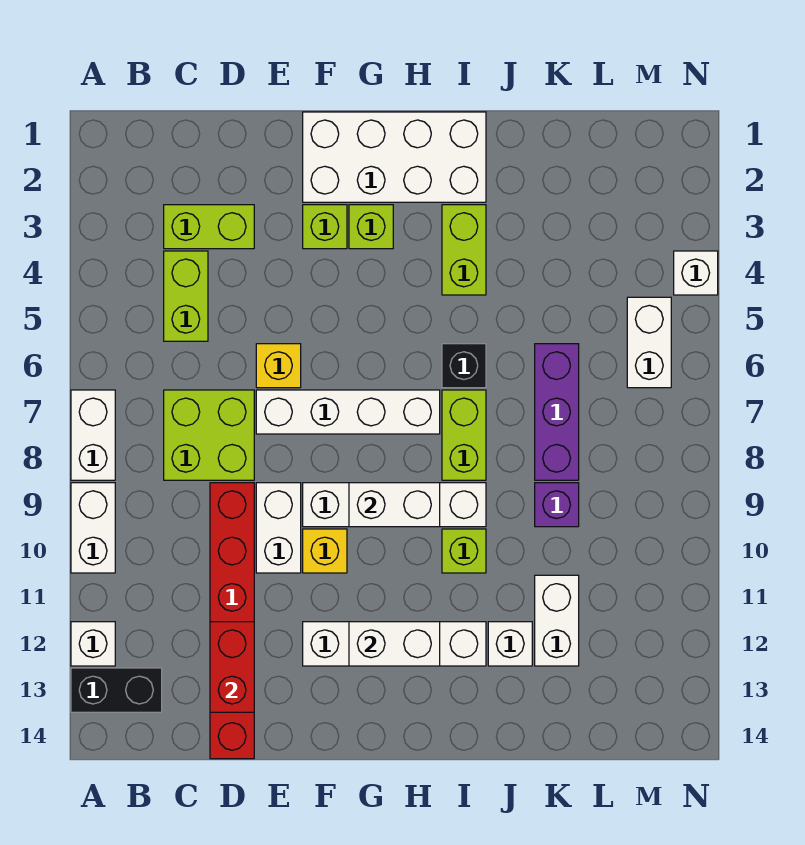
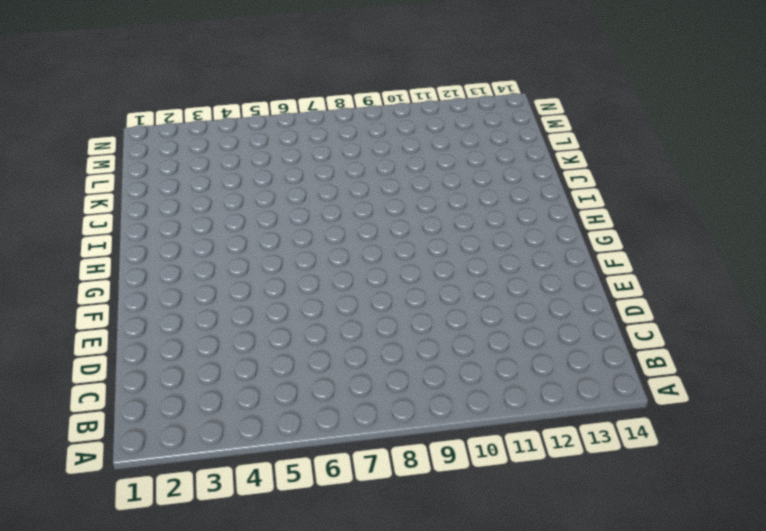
none -> white 1x2 brick [71,390,115,480]
none -> white 1x2 brick [71,483,115,573]
none -> white 1x1 brick [71,622,115,666]
none -> black 1x2 brick [71,668,162,712]

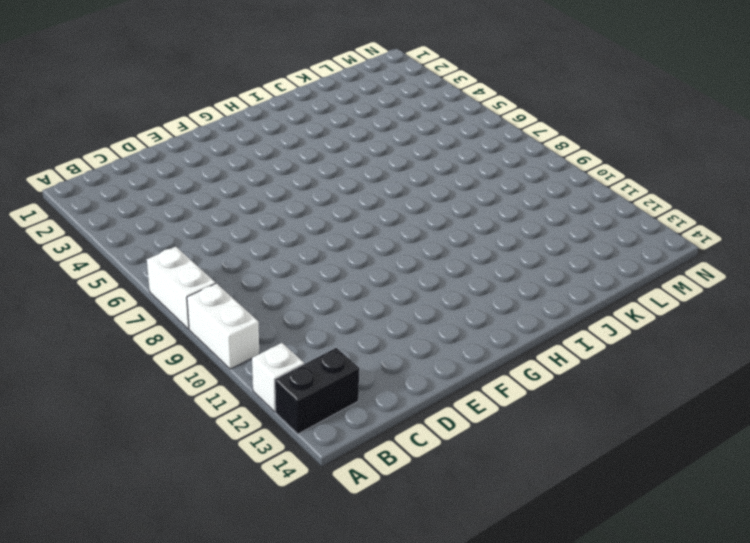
none -> lime 1x2 brick [164,205,254,249]
none -> lime 1x2 brick [164,251,208,341]
none -> lime 2x2 brick [164,390,254,480]
none -> red 1x6 brick [210,483,254,759]

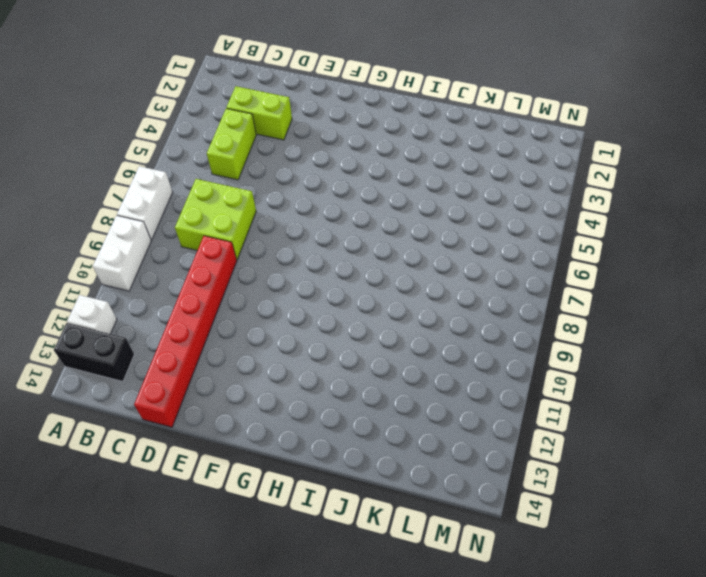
none -> yellow 1x1 brick [256,344,301,388]
none -> white 1x4 brick [256,390,440,434]
none -> white 1x2 brick [256,483,301,573]
none -> white 2x4 brick [303,112,486,202]

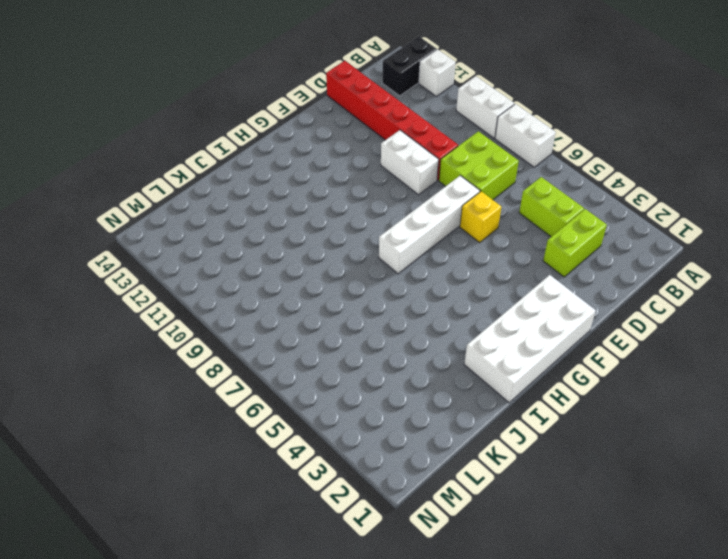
none -> lime 1x1 brick [303,205,347,249]
none -> white 1x4 brick [303,483,486,527]
none -> yellow 1x1 brick [303,529,347,573]
none -> white 1x4 brick [303,622,486,666]

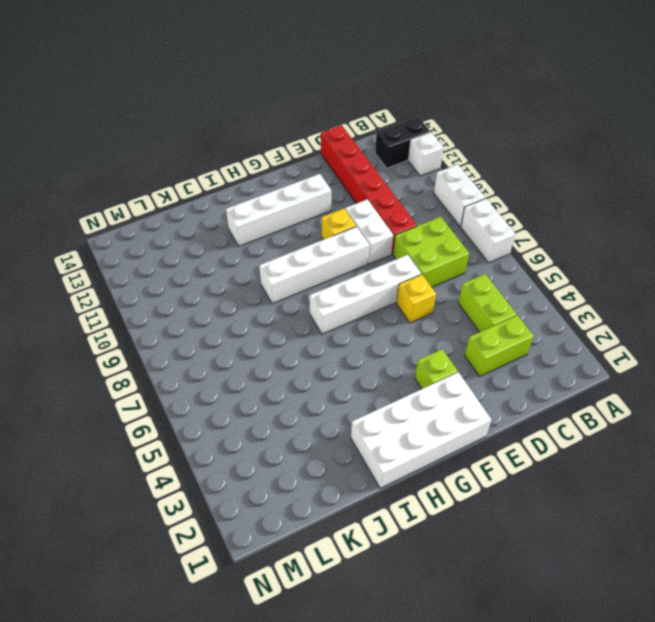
none -> lime 1x1 brick [349,205,393,249]
none -> lime 1x2 brick [442,205,486,295]
none -> black 1x1 brick [442,344,486,388]
none -> lime 1x2 brick [442,390,486,480]

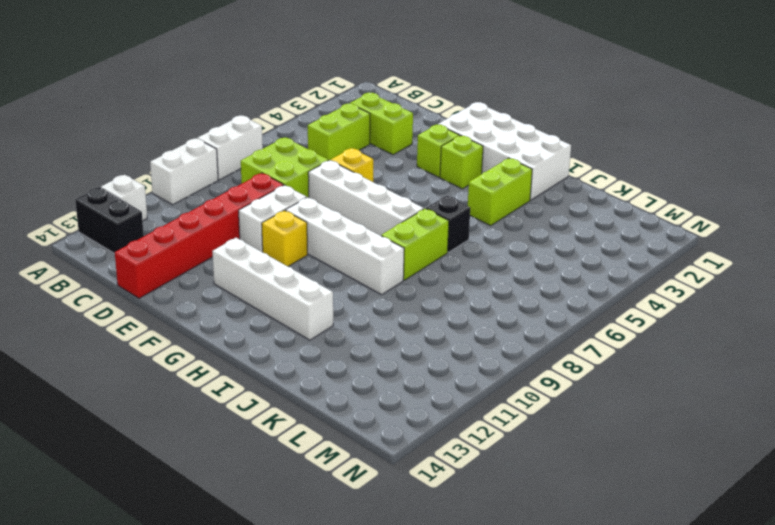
none -> lime 1x1 brick [442,529,486,573]
none -> white 1x1 brick [488,622,532,666]
none -> purple 1x3 brick [535,344,579,480]
none -> purple 1x1 brick [535,483,579,527]

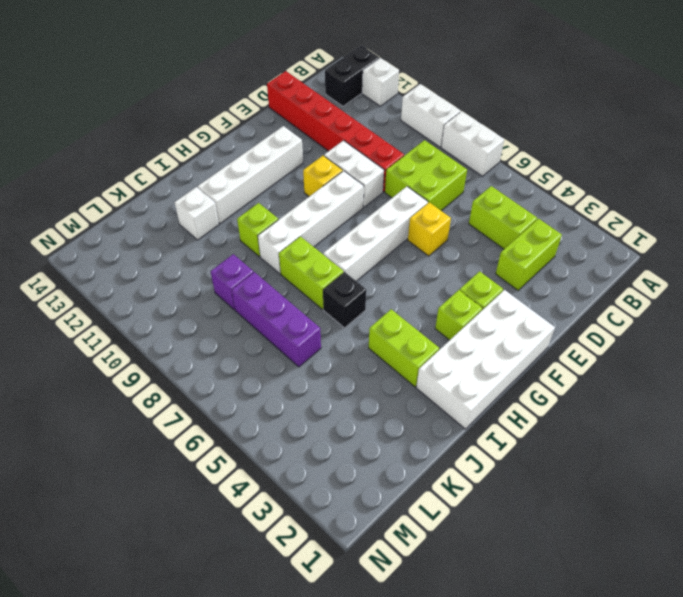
none -> white 1x2 brick [535,575,579,666]
none -> white 1x2 brick [627,297,671,388]
none -> white 1x1 brick [674,251,718,295]
none -> red 1x2 brick [210,622,254,712]

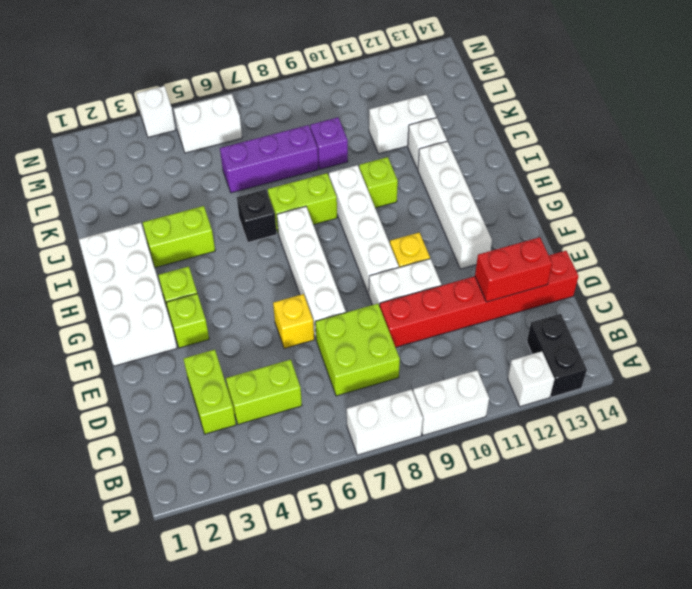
none -> white 1x2 brick [349,483,440,527]
none -> white 1x2 brick [349,622,440,666]

